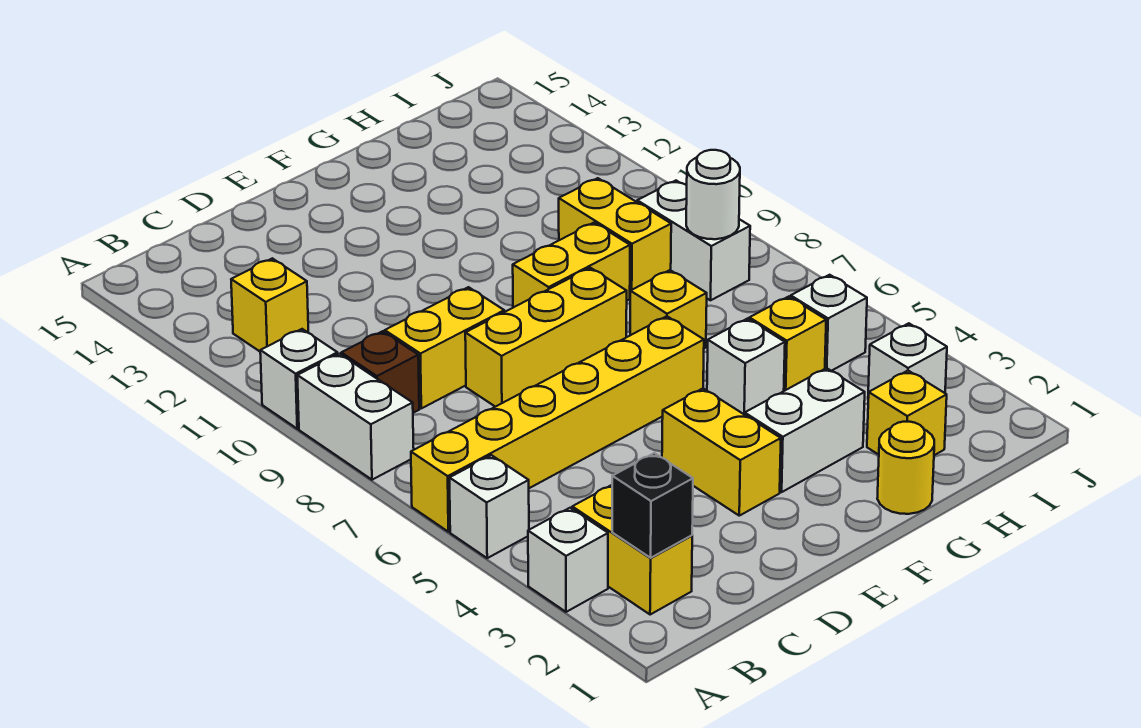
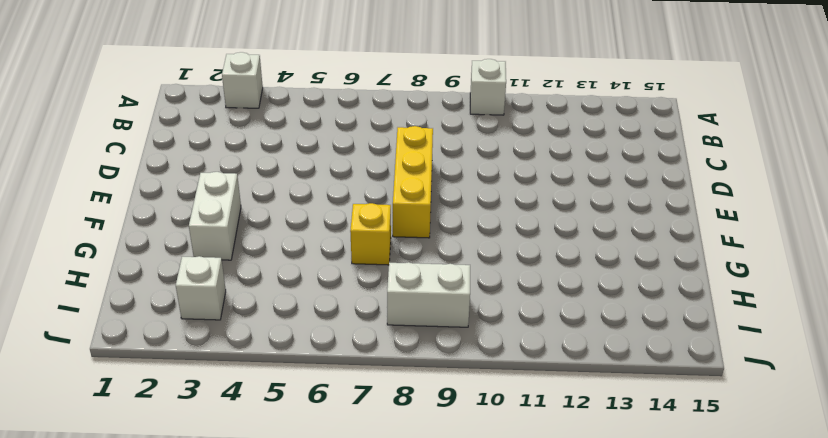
none -> white 1x1 brick [450,455,529,558]
none -> yellow 1x6 brick [411,316,704,532]
none -> white 1x2 brick [297,354,414,480]

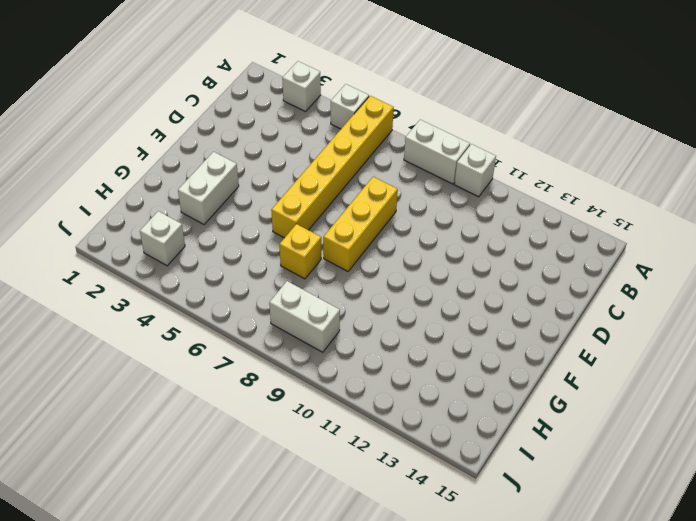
none -> yellow 1x2 brick [572,485,692,615]
none -> brown 1x1 brick [341,331,419,413]
none -> yellow 1x1 brick [231,258,308,351]

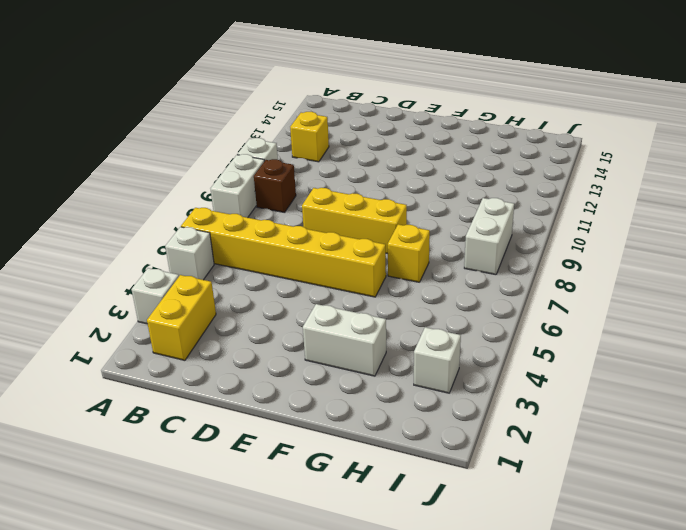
none -> yellow 1x2 brick [385,287,504,408]
none -> yellow 1x2 brick [662,389,781,516]
none -> yellow 1x2 brick [513,223,630,308]

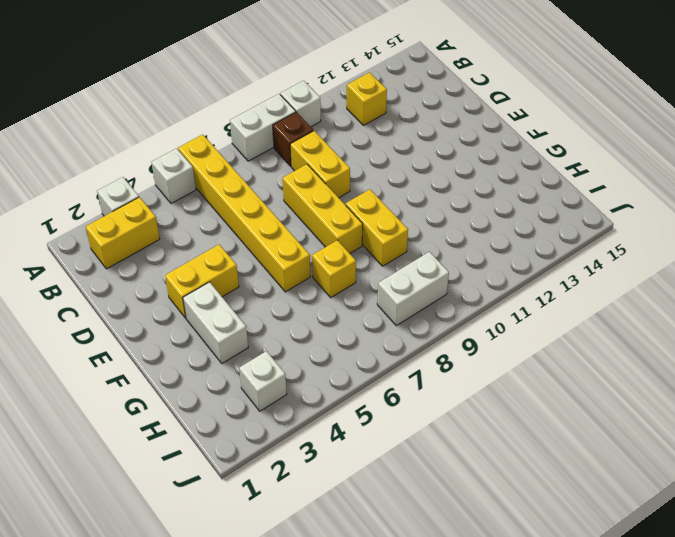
none -> yellow 1x1 round brick [877,422,934,514]
none -> white 1x1 brick [707,319,785,414]
none -> yellow 1x1 brick [867,371,947,455]

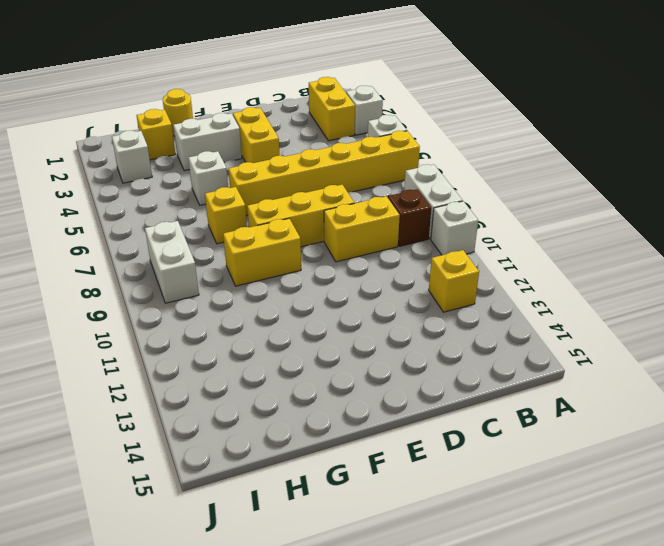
none -> yellow 1x1 brick [749,297,826,391]
none -> yellow 1x2 brick [559,178,671,291]
none -> white 1x1 brick [791,275,867,371]

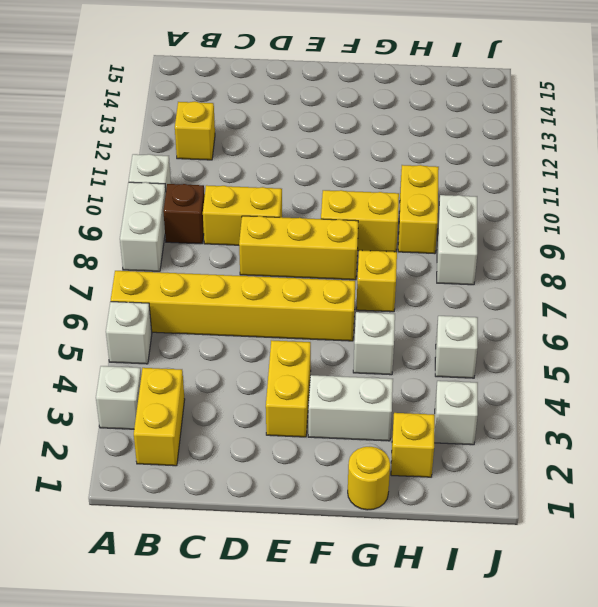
none -> yellow 1x1 brick [749,297,826,391]
none -> black 1x1 brick [612,453,693,558]
none -> white 1x1 round brick [686,150,740,239]

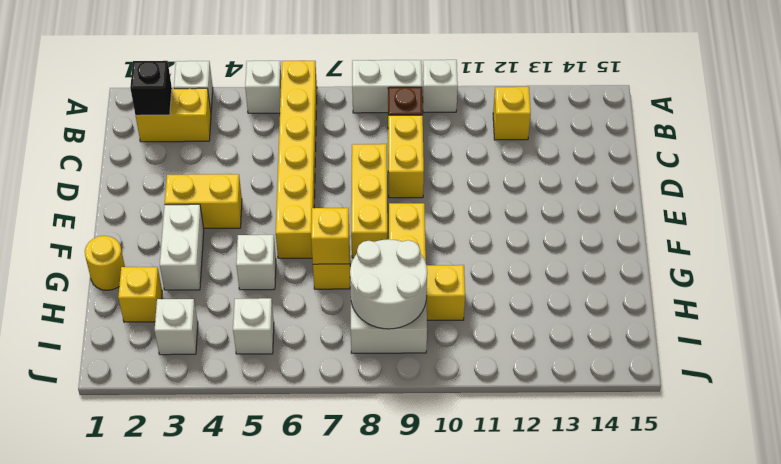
yellow 1x1 brick [311,208,349,264] -> yellow 1x1 brick moved to [749,297,826,391]
white 2x2 round brick [350,239,427,329] -> white 1x1 round brick [686,150,740,239]

